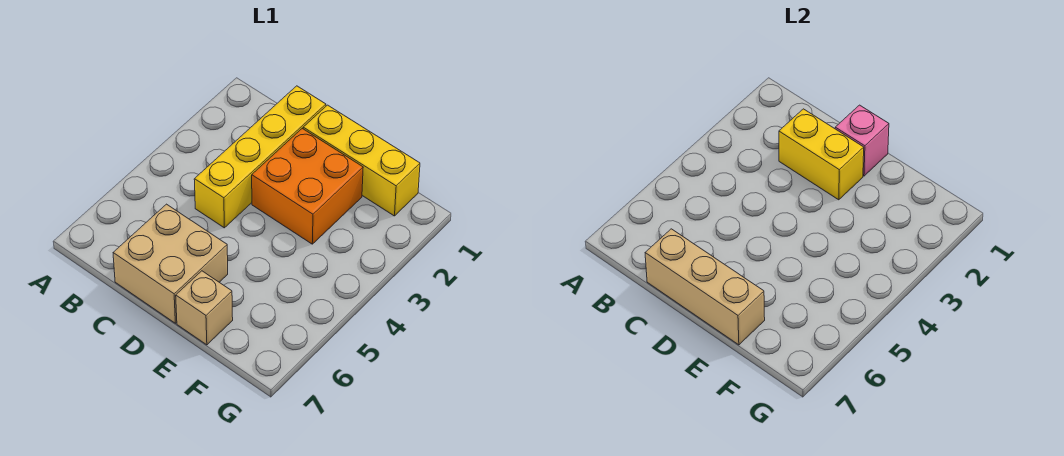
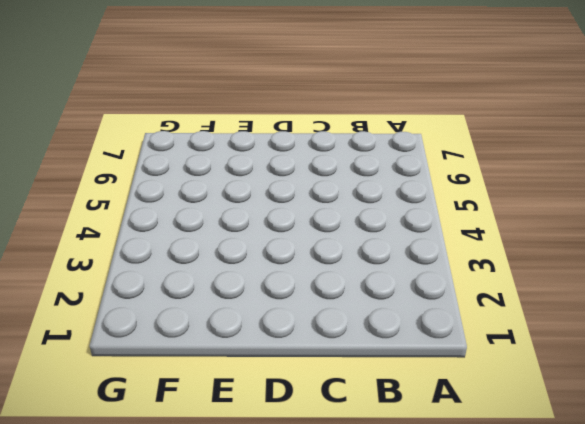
none -> yellow 1x4 brick [194,86,326,228]
none -> tan 2x2 brick [113,204,228,323]

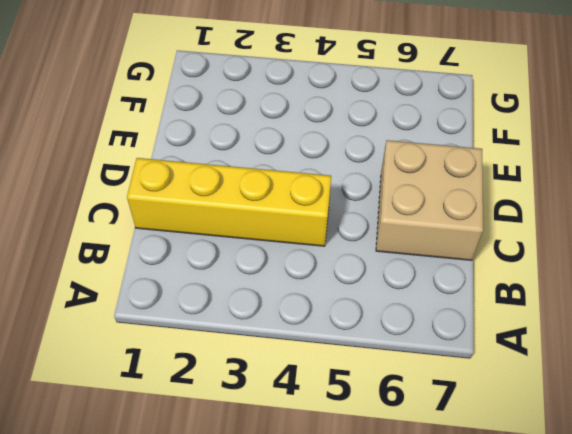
none -> yellow 1x3 brick [303,105,420,216]
none -> orange 2x2 brick [252,129,363,244]

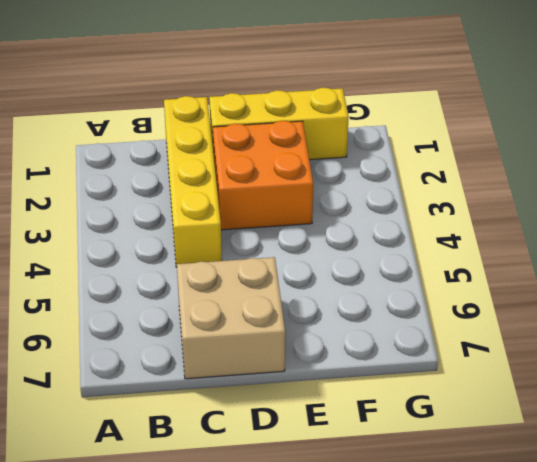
none -> tan 1x1 brick [176,271,233,345]
none -> yellow 1x2 brick [779,109,864,200]

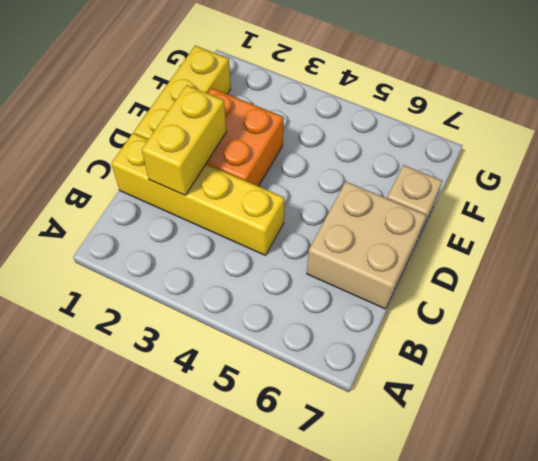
none -> tan 1x3 brick [645,229,765,345]
none -> pink 1x1 brick [835,105,889,176]

